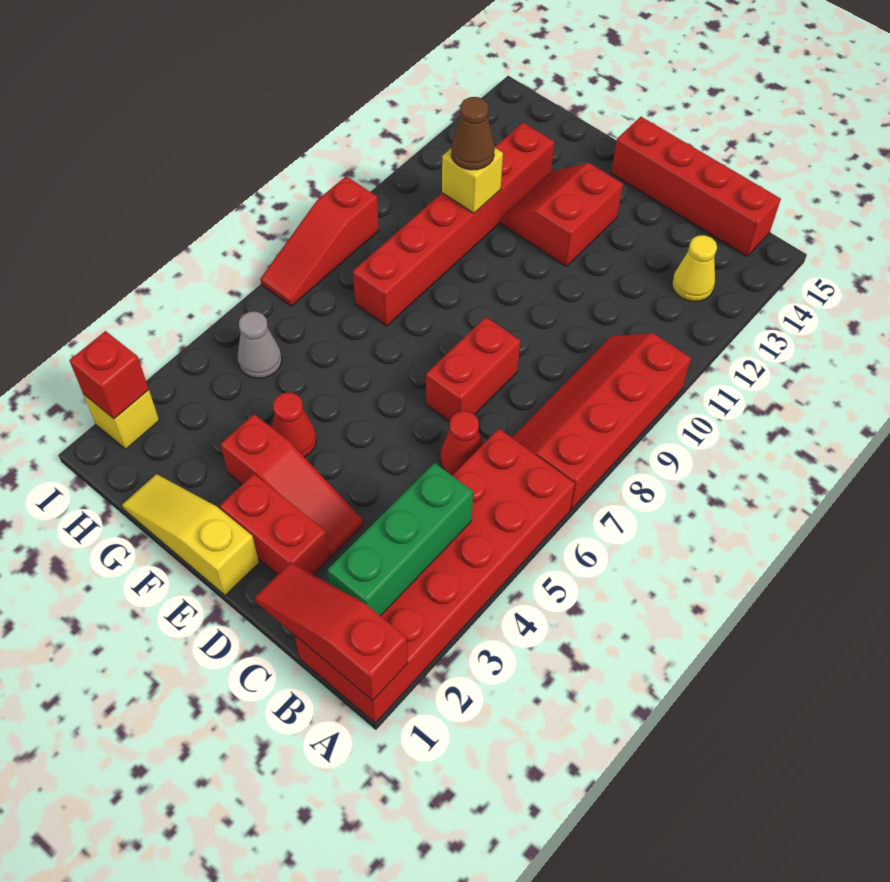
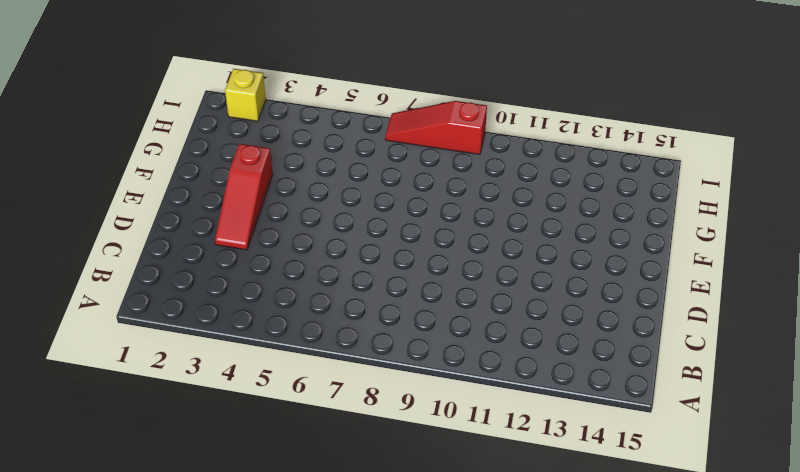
none -> red 2x6 brick [295,429,575,723]
none -> red 2x4 slope [512,333,691,510]
none -> yellow 1x1 cone [672,235,717,302]

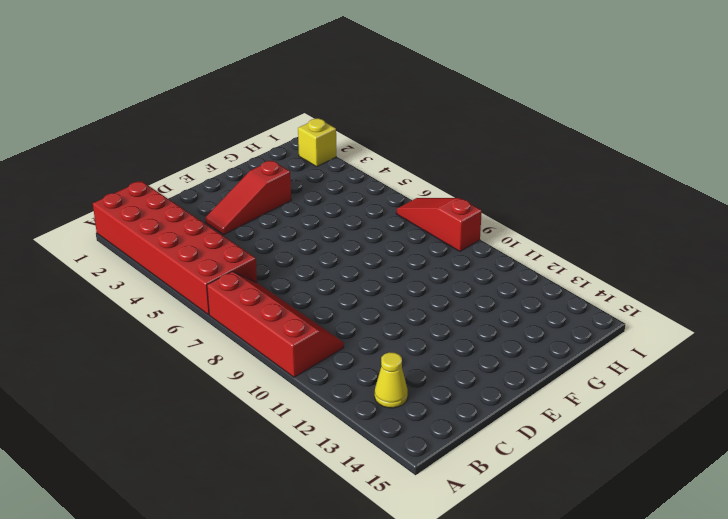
none -> red 1x4 brick [611,117,781,256]
none -> red 1x1 cone [440,411,483,475]
none -> red 1x2 brick [220,474,330,575]

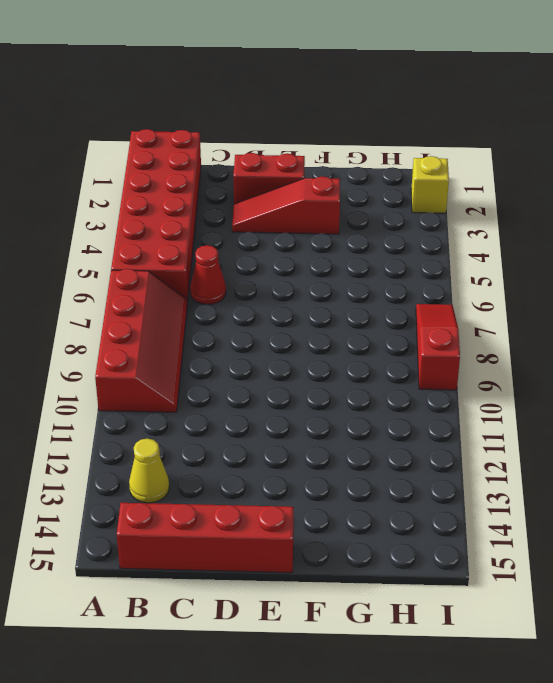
none -> red 1x2 brick [426,317,520,422]
none -> yellow 1x3 slope [122,474,259,595]
none -> red 2x2 slope [501,163,623,266]

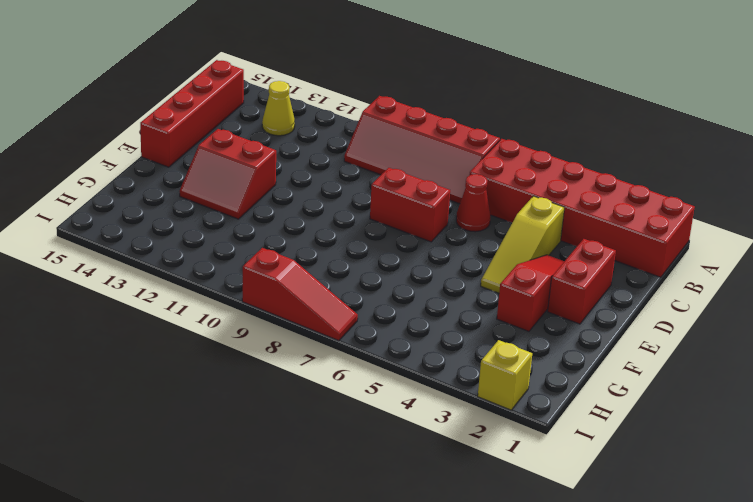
yellow 1x3 slope [481,196,564,293] -> yellow 1x3 slope moved to [122,474,259,595]
none -> red 1x1 cone [272,393,316,457]
none -> red 1x6 brick [353,123,554,326]
none -> grey 1x1 cone [238,312,282,379]

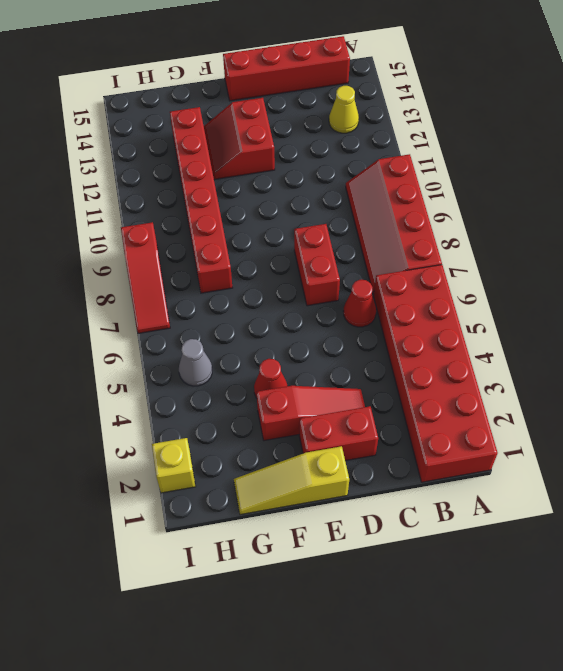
none -> red 1x3 slope [255,563,408,701]
none -> green 1x3 brick [327,463,473,616]
none -> yellow 1x1 brick [442,147,503,213]

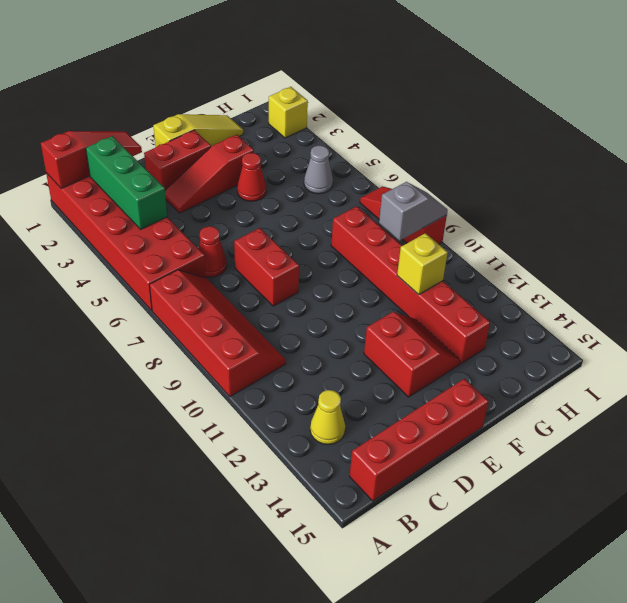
grey 1x2 slope [379,182,448,241] -> none
none -> red 1x1 brick [69,331,149,419]
none -> brown 1x1 cone [451,97,495,170]

